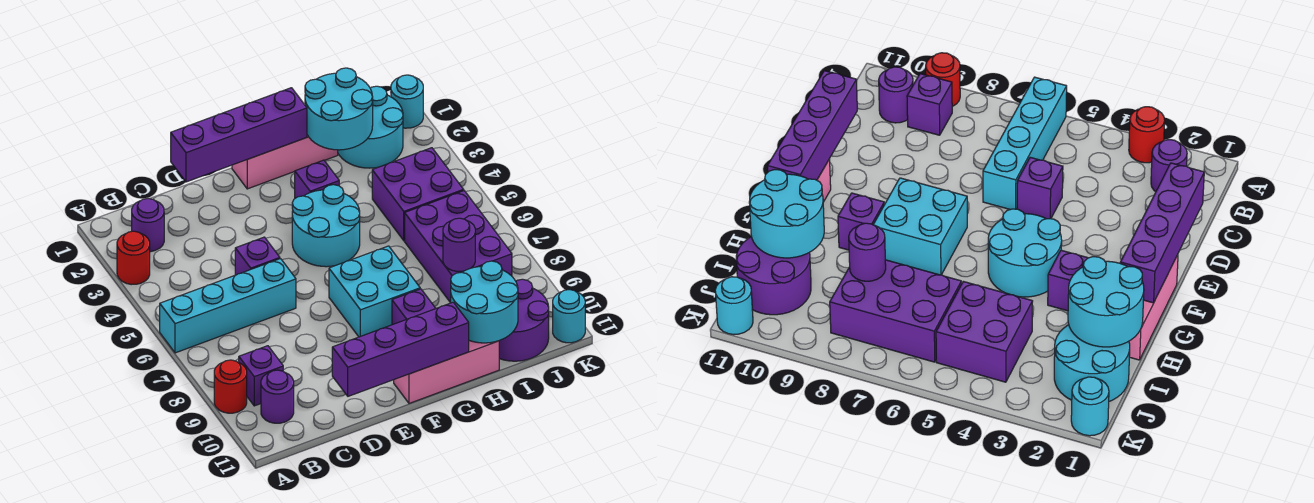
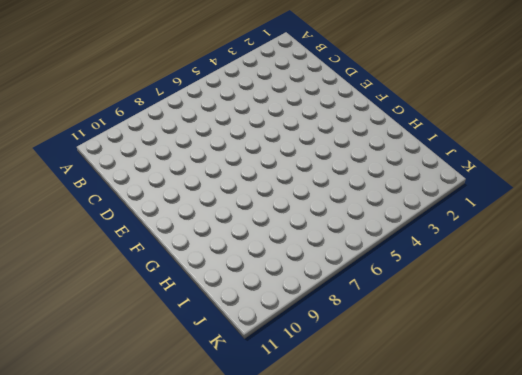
none -> red 1x1 round brick [117,231,150,285]
none -> cyan 1x4 brick [160,259,296,353]
none -> red 1x1 round brick [214,360,247,413]

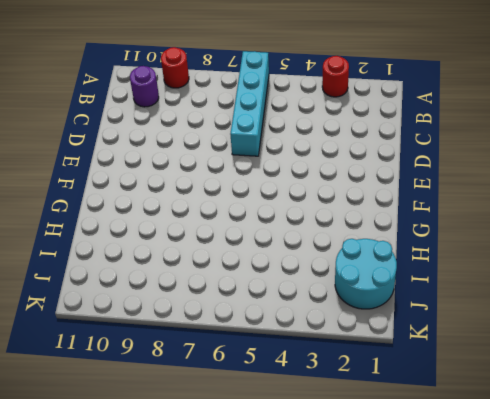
none -> purple 1x1 round brick [132,198,164,252]
none -> purple 1x1 brick [239,346,283,406]
none -> purple 1x1 brick [235,237,280,275]

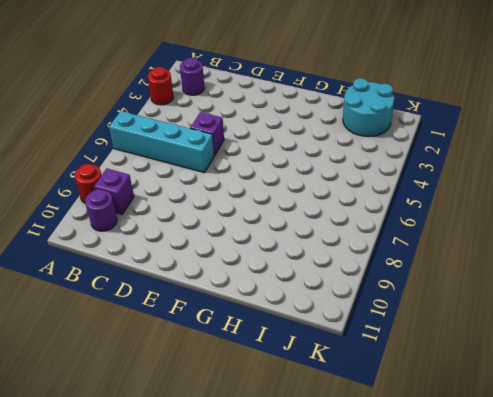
none -> pink 1x3 brick [232,135,338,189]
none -> cyan 2x2 round brick [292,185,360,267]
none -> cyan 2x2 brick [329,246,420,337]

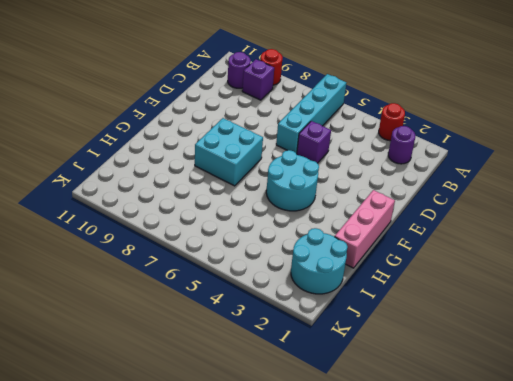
none -> pink 1x3 brick [394,341,499,403]
none -> purple 1x1 brick [295,160,339,198]
none -> purple 1x1 brick [392,289,436,325]

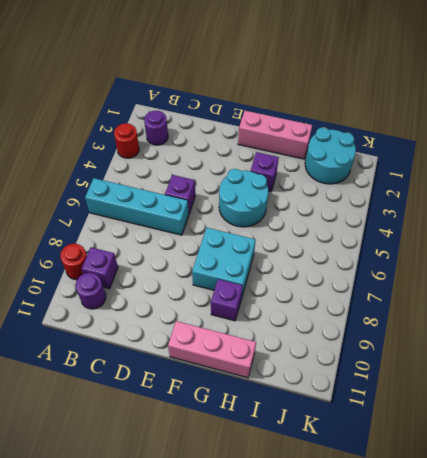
none -> purple 2x2 brick [372,148,464,241]
none -> purple 2x3 brick [405,191,512,303]
none -> purple 2x2 round brick [499,279,549,361]

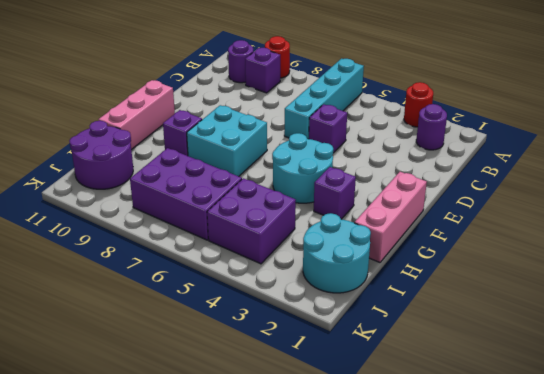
none -> cyan 1x1 round brick [391,75,423,128]
none -> cyan 1x1 round brick [553,290,585,343]
none -> purple 1x4 brick [171,88,307,182]

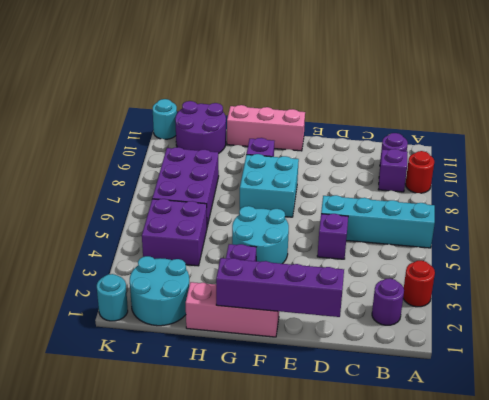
none -> purple 1x4 brick [332,302,469,396]
none -> cyan 2x2 round brick [305,68,373,150]
none -> cyan 2x2 round brick [451,261,518,343]

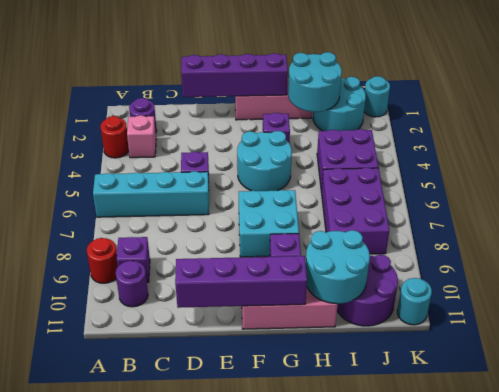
pink 1x1 brick [127,115,156,158] -> none
none -> purple 1x1 round brick [443,218,475,271]

